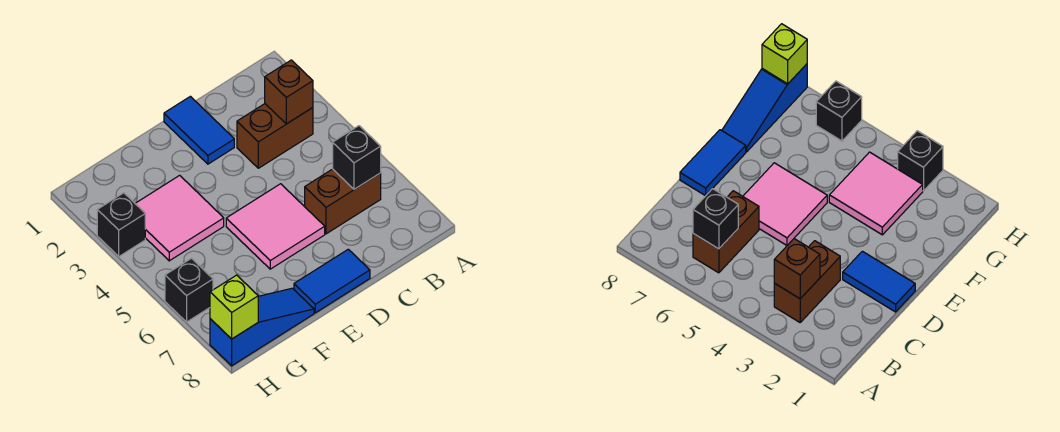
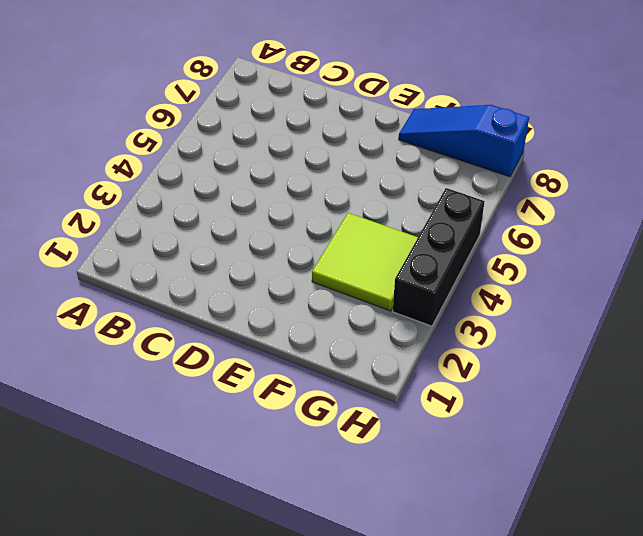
lime 2x2 tile [312,213,418,311] -> pink 2x2 tile [135,175,224,261]
black 1x3 brick [393,188,485,326] -> black 1x1 brick [97,193,145,256]
none -> brown 1x2 brick [237,104,313,168]
none -> brown 1x2 brick [305,169,381,234]
none -> blue 1x2 tile [164,96,234,164]

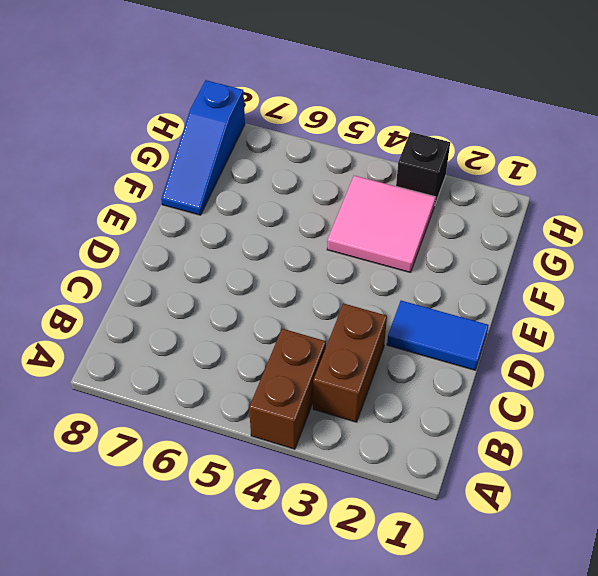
brown 1x2 brick [249,329,326,449] -> brown 1x2 brick moved to [305,169,381,234]
none -> pink 2x2 tile [226,184,325,269]
none -> blue 1x2 tile [294,249,370,313]
none -> black 1x1 brick [165,258,213,322]

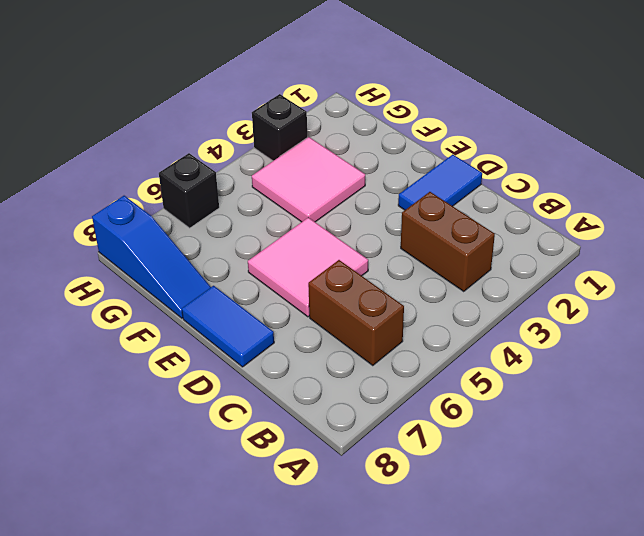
none -> brown 1x1 brick [265,60,313,124]
none -> black 1x1 brick [333,126,381,189]
none -> lime 1x1 brick [210,275,258,339]

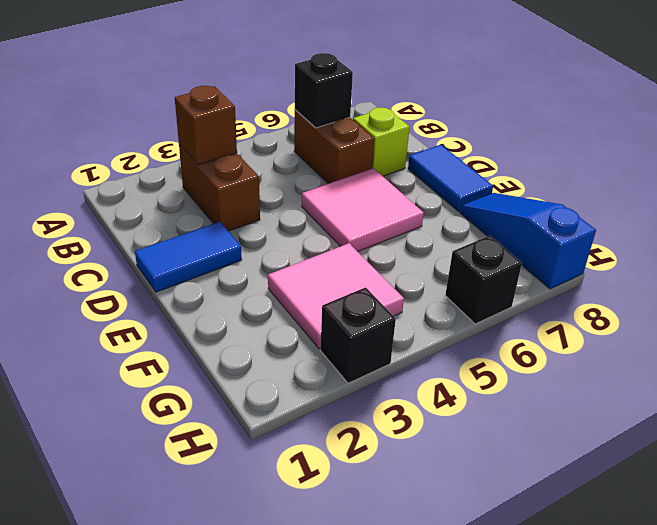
lime 1x1 brick [353,108,410,176] -> lime 1x1 brick moved to [210,275,258,339]

